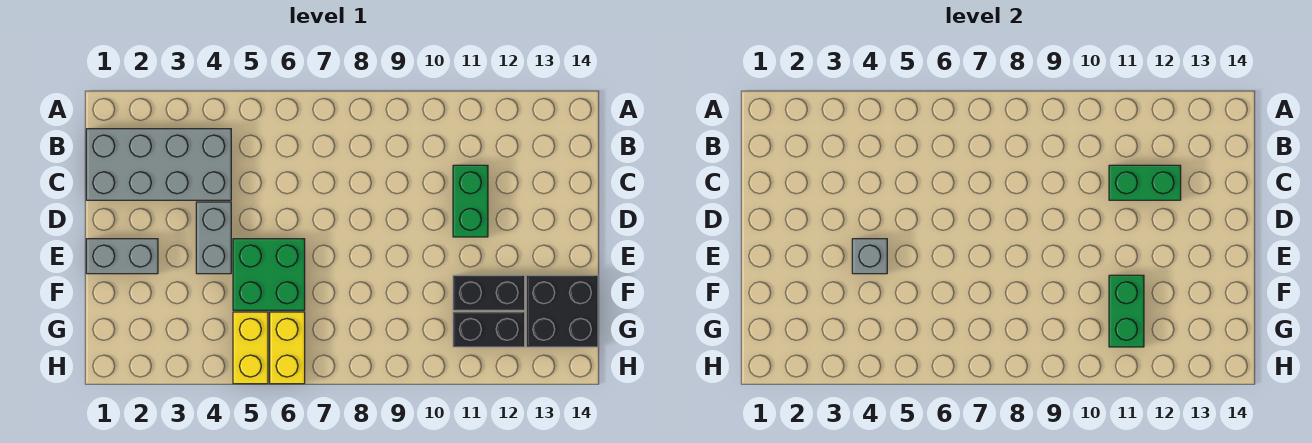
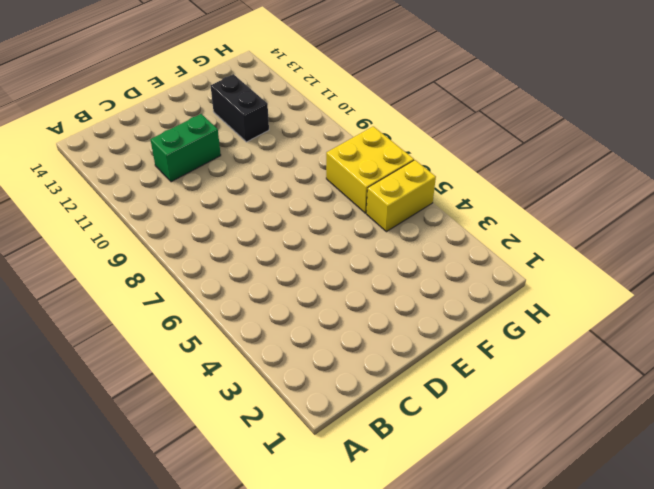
yellow 2x2 brick [326,126,414,213] -> yellow 1x2 brick [270,312,305,384]
none -> grey 2x4 brick [86,129,231,200]
none -> grey 1x2 brick [196,202,231,274]
none -> grey 1x2 brick [86,239,158,274]

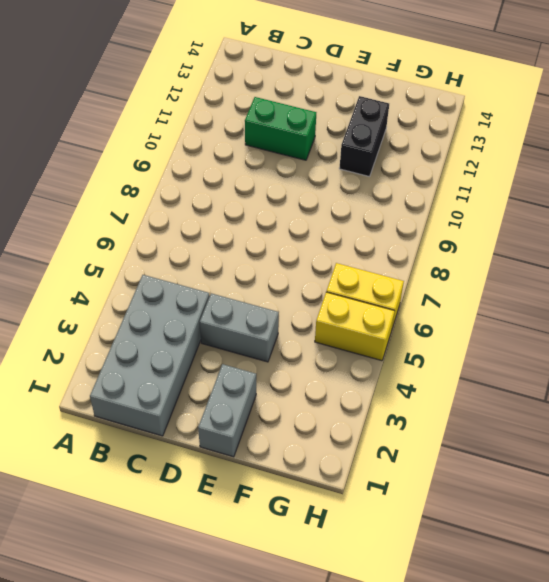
none -> green 2x2 brick [233,239,305,310]
none -> black 2x2 brick [526,275,598,347]
none -> black 1x2 brick [453,312,525,347]

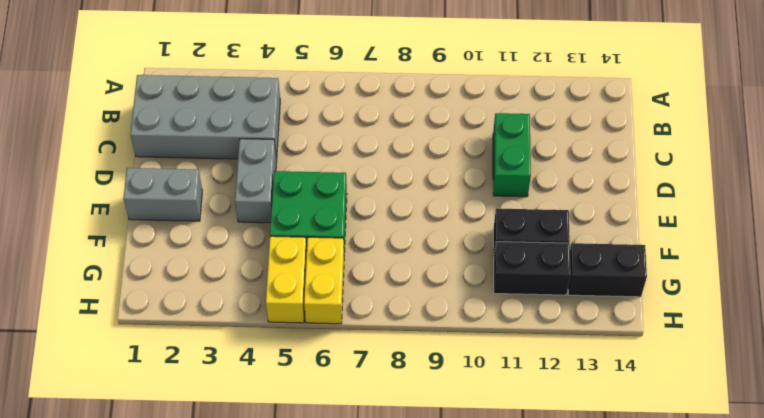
black 1x2 brick [568,243,647,297] -> black 2x2 brick [526,275,598,347]
none -> green 1x2 brick [1109,165,1181,200]
none -> grey 1x1 brick [852,239,887,274]
none -> green 1x2 brick [1109,275,1144,347]

